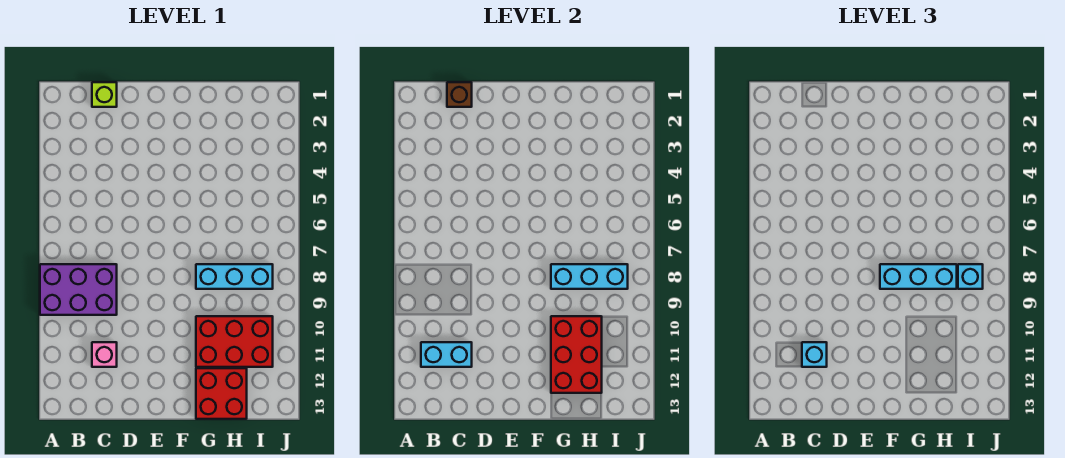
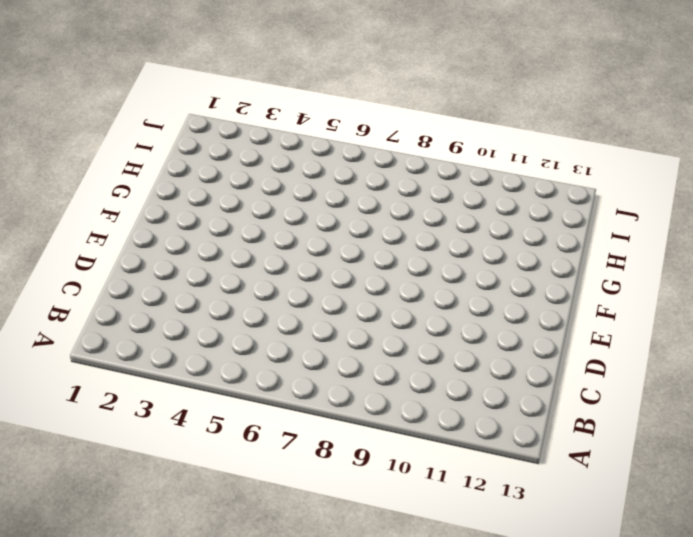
none -> purple 2x3 brick [40,264,117,315]
none -> lime 1x1 brick [92,82,117,107]
none -> pink 1x1 brick [92,342,117,367]

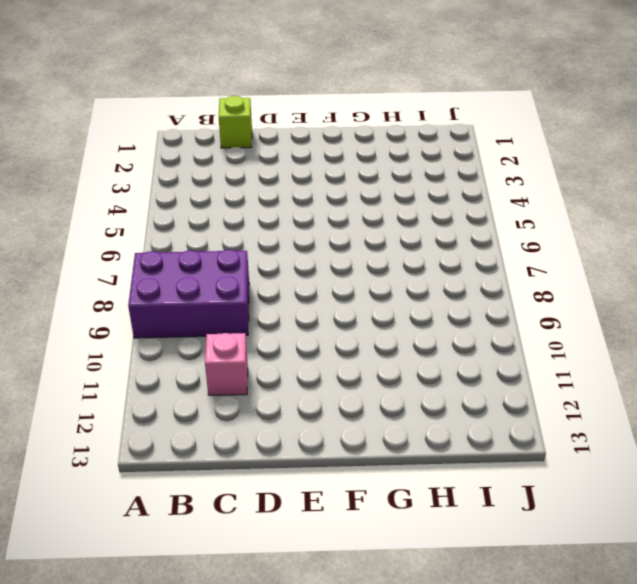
none -> cyan 1x3 brick [196,264,273,289]
none -> red 2x3 brick [196,316,273,367]
none -> red 2x2 brick [196,368,247,419]

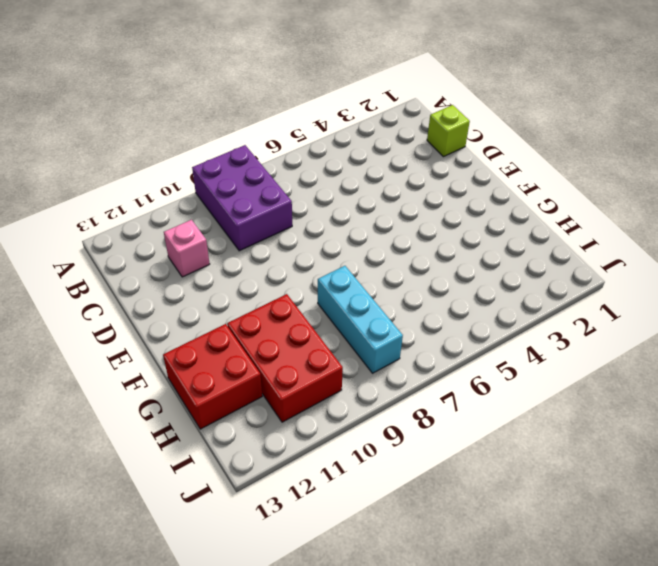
none -> cyan 1x2 brick [421,342,472,367]
none -> brown 1x1 brick [447,82,472,107]
none -> cyan 1x3 brick [551,264,628,289]

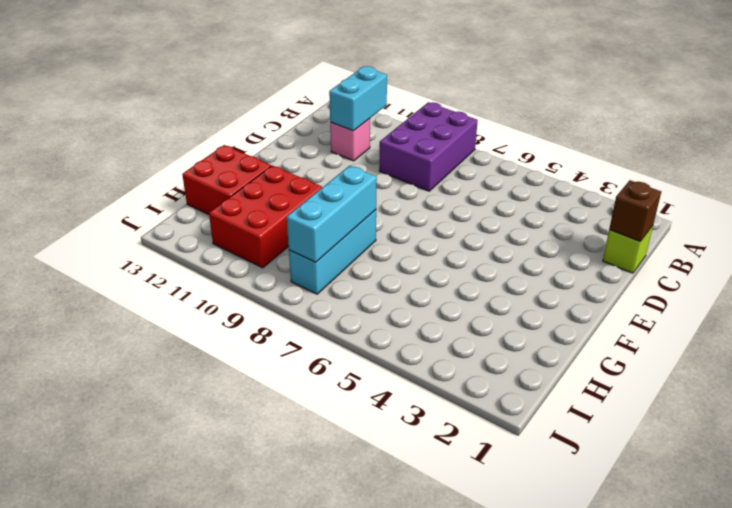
none -> red 2x3 brick [551,316,602,393]
none -> cyan 1x1 brick [802,342,827,367]
none -> cyan 1x3 brick [880,264,957,289]

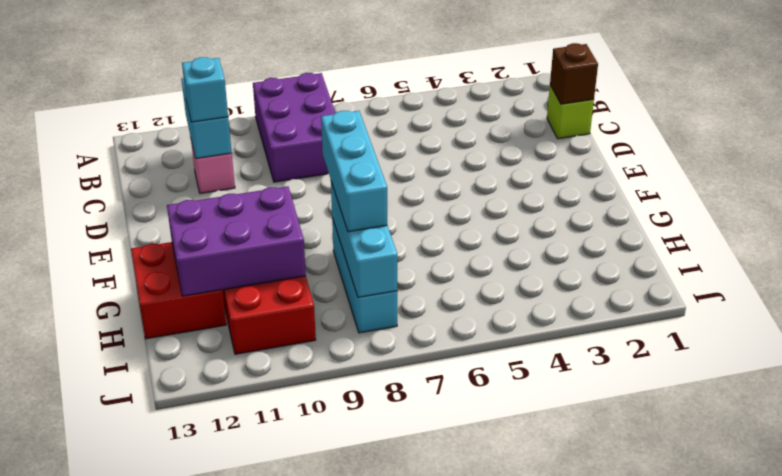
purple 2x3 brick [167,186,306,296] -> red 2x3 brick [551,316,602,393]
none -> cyan 1x1 brick [958,264,983,289]

